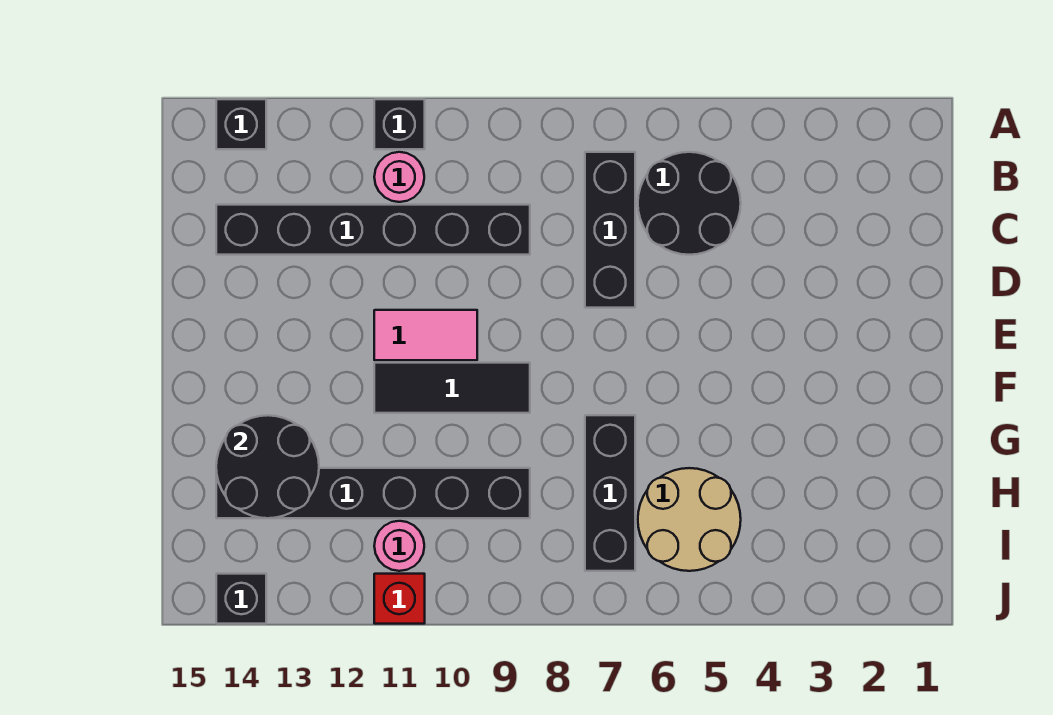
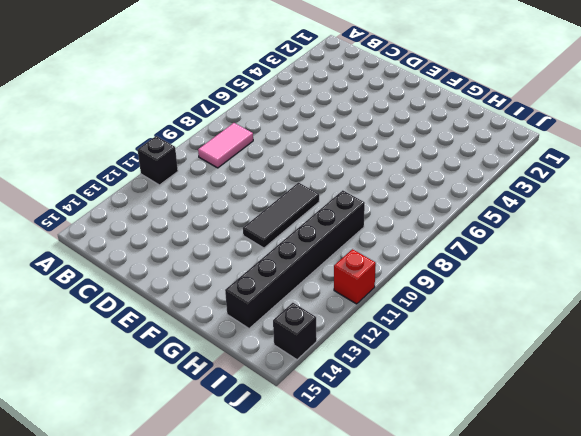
pink 1x2 tile [198,123,253,168] -> pink 1x2 tile moved to [374,310,477,360]
none -> black 1x1 brick [216,99,266,149]
none -> black 2x2 round brick [638,152,741,255]
none -> black 1x3 brick [585,152,635,308]

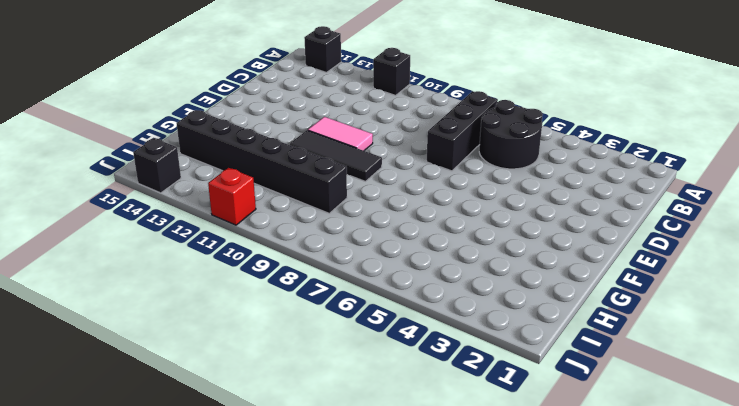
none -> pink 1x1 round brick [374,152,424,202]
none -> black 1x6 brick [216,205,530,255]
none -> black 1x3 brick [585,415,635,571]

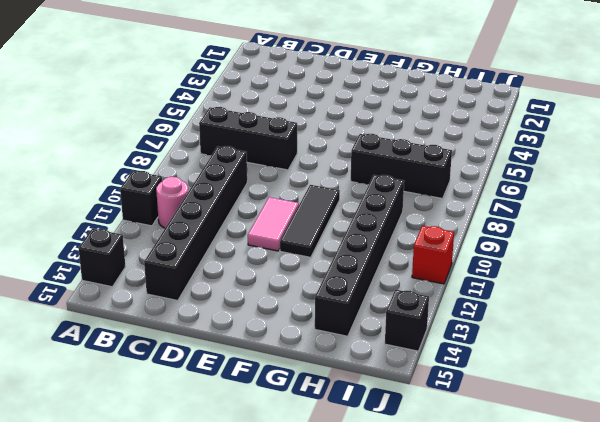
none -> black 2x2 round brick [638,152,741,255]
none -> tan 2x2 round brick [638,468,741,571]
none -> pink 1x1 round brick [374,521,424,571]

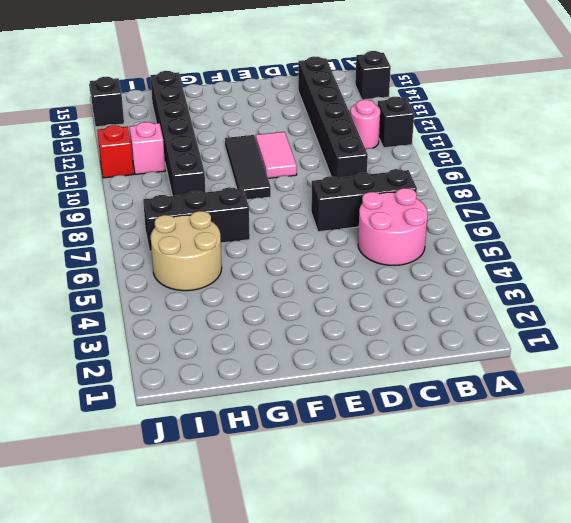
pink 2x2 round brick [358,188,428,265] -> black 2x2 round brick [638,152,741,255]
pink 1x1 brick [129,122,165,174] -> pink 1x1 round brick [374,521,424,571]
none -> black 2x2 round brick [216,415,319,518]

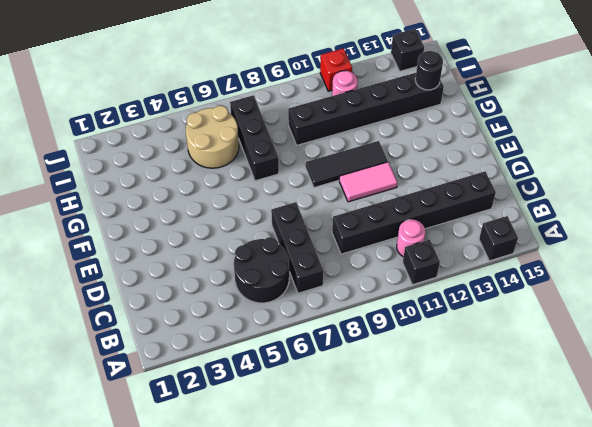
black 1x1 round brick [415,51,443,90] -> black 2x2 round brick [216,415,319,518]

